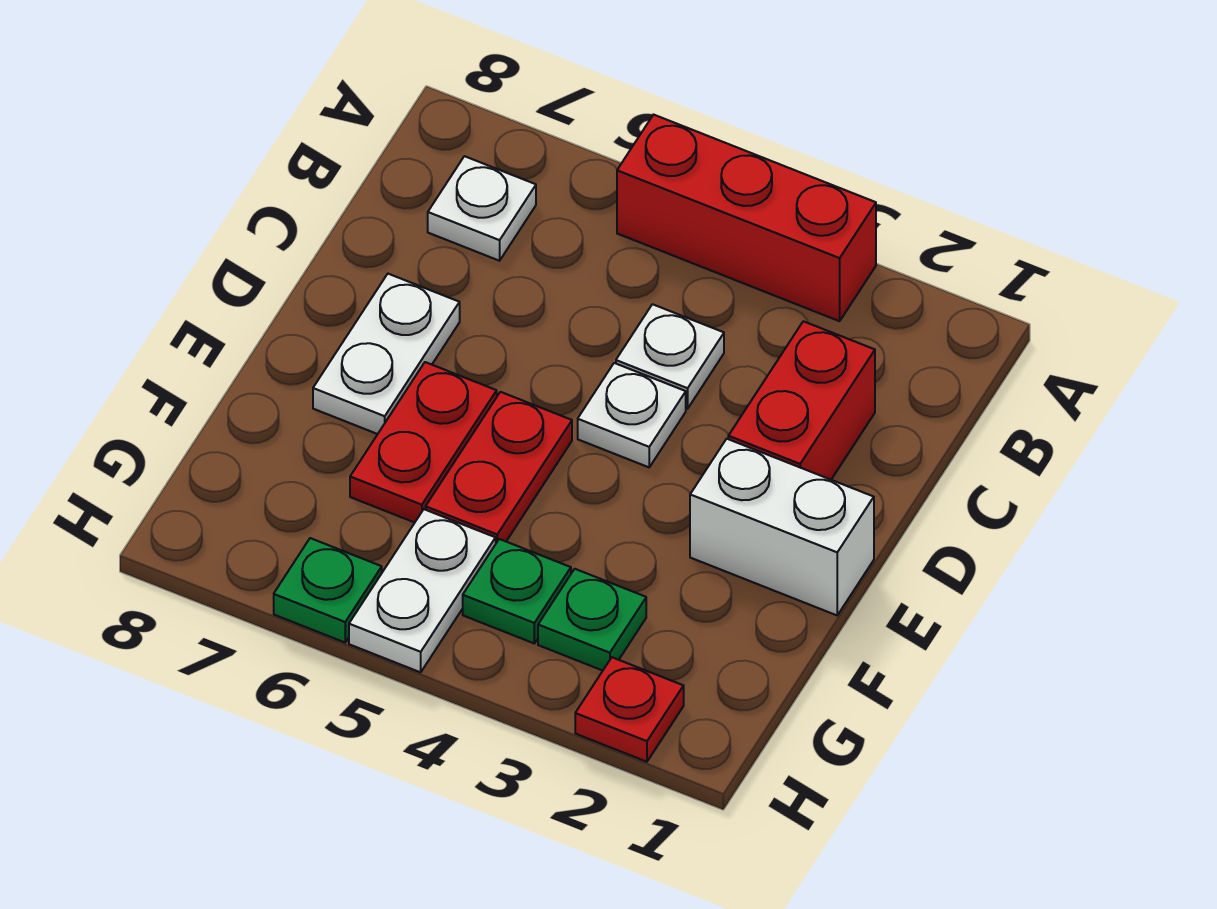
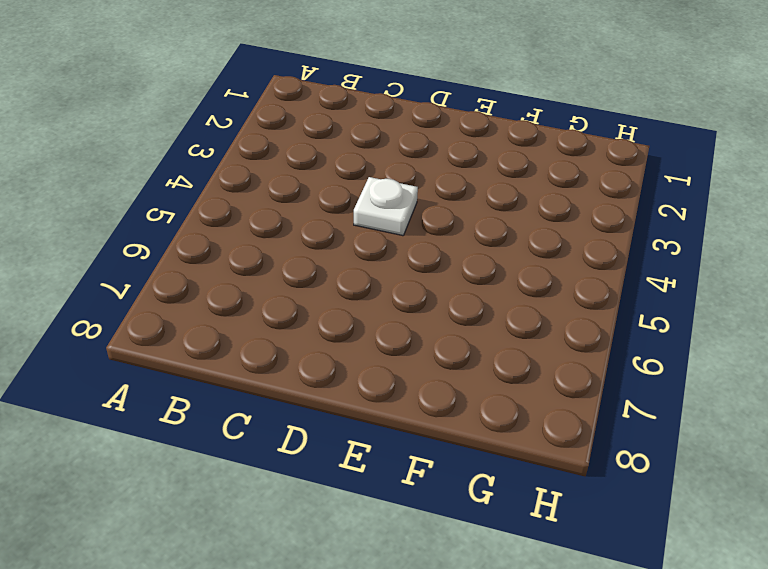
none -> red 1x3 brick [617,115,876,321]
none -> white 1x1 plate [428,156,536,261]
none -> red 1x2 brick [728,321,875,480]

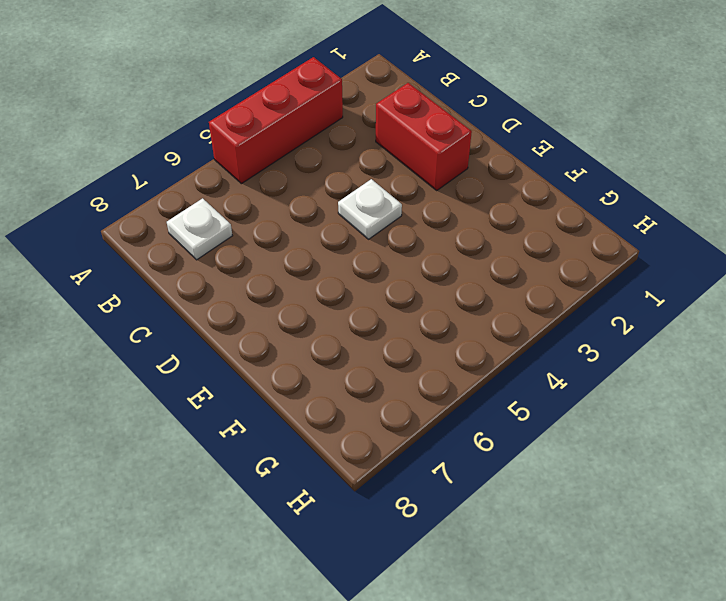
none -> white 1x1 plate [616,304,724,409]
none -> white 1x2 plate [313,274,460,434]
none -> white 1x2 brick [690,439,874,615]

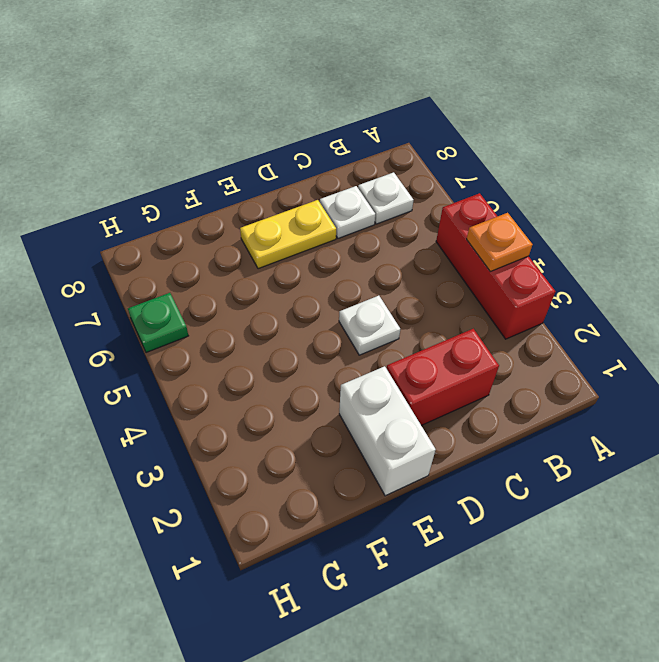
orange 1x1 plate [467,213,533,271] -> none
white 1x1 plate [320,186,375,238] -> white 1x1 plate moved to [616,304,724,409]
yellow 1x2 plate [240,200,336,269] -> white 1x2 plate [313,274,460,434]
none -> red 1x2 plate [426,392,572,543]
none -> red 1x2 plate [350,362,497,523]
none -> green 1x1 plate [538,569,646,671]

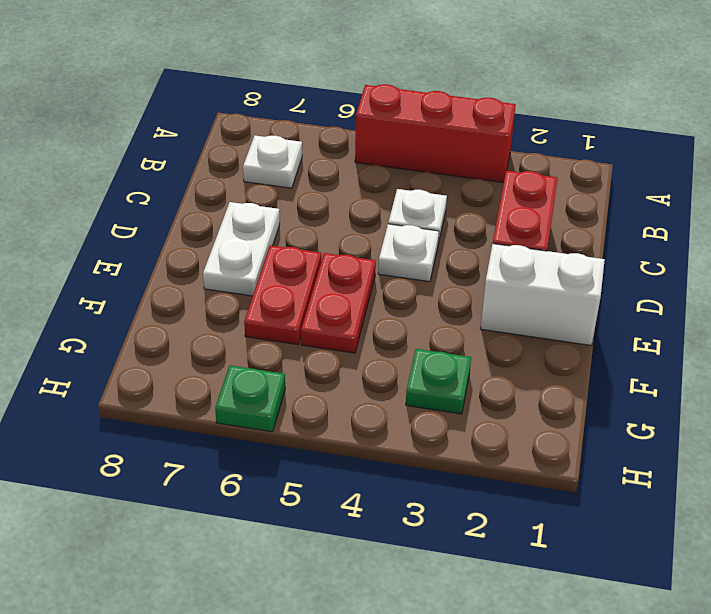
none -> green 1x1 plate [463,539,571,643]
none -> white 1x2 plate [349,509,496,672]
none -> red 1x1 plate [575,657,684,762]

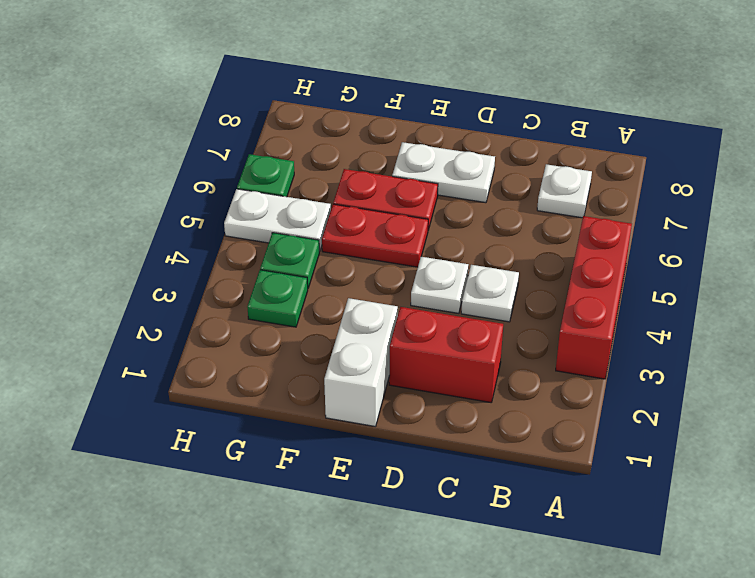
none -> red 1x1 plate [575,657,684,762]

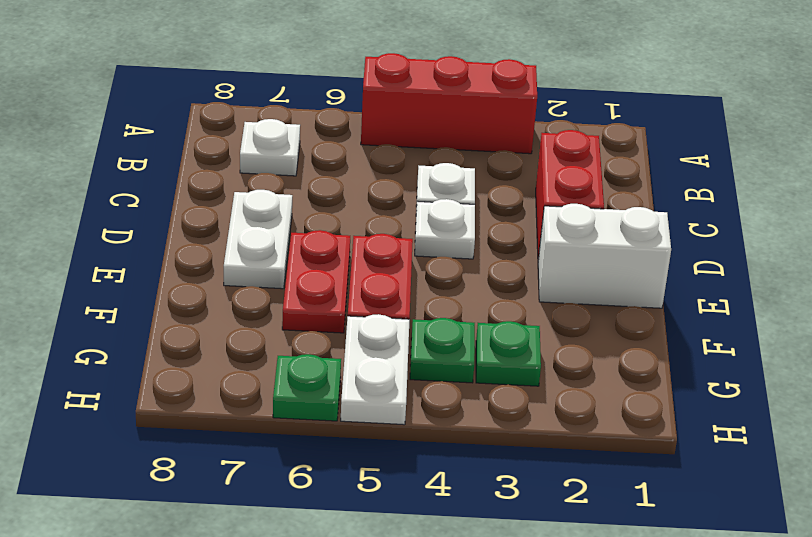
none -> red 1x1 plate [575,657,684,762]

